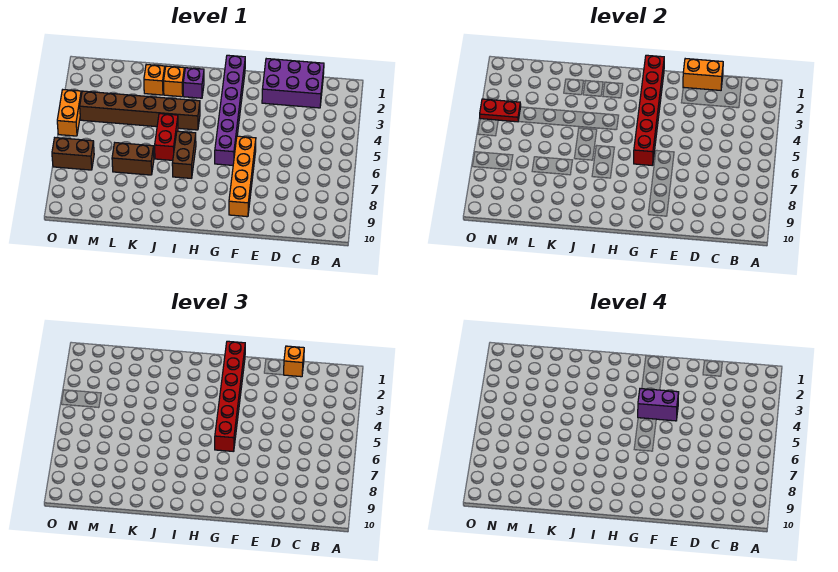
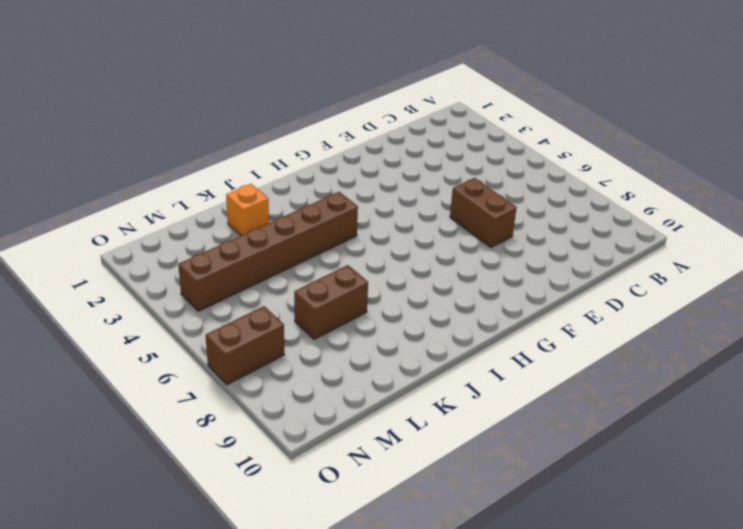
brown 1x2 brick [450,178,517,247] -> brown 1x2 brick moved to [172,131,196,178]
none -> purple 2x3 brick [262,59,324,108]
none -> orange 1x4 brick [229,136,256,217]
none -> purple 1x6 brick [215,55,245,165]

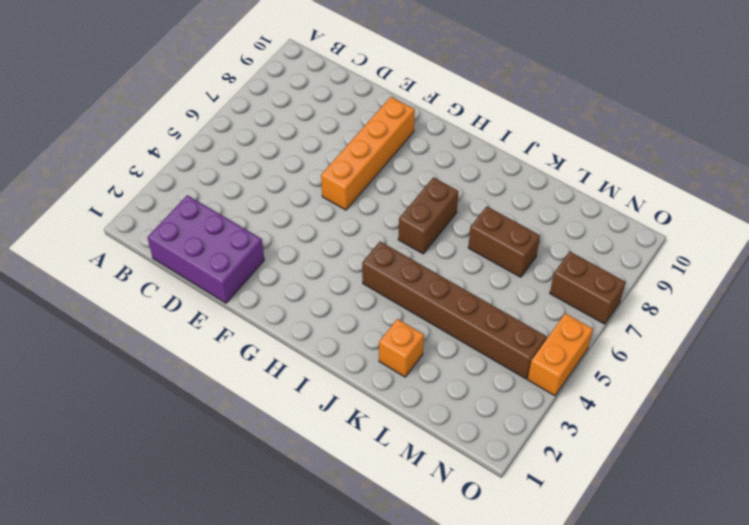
none -> purple 1x6 brick [215,55,245,165]
none -> purple 1x1 brick [183,68,204,98]
none -> orange 1x1 brick [164,66,184,97]

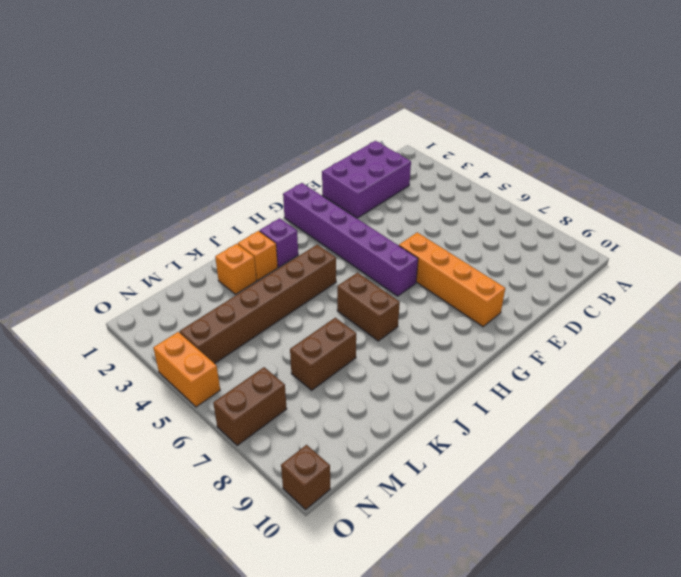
brown 1x1 brick [281,445,330,509] -> none
none -> red 1x2 brick [155,114,178,160]
none -> orange 1x2 brick [683,59,723,90]
none -> red 1x6 brick [634,55,664,166]

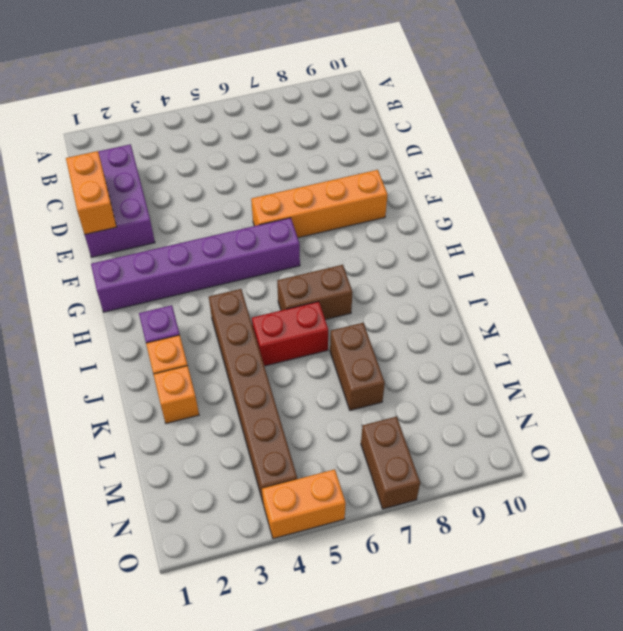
none -> red 1x6 brick [634,55,664,166]
none -> red 1x2 plate [480,99,521,122]
none -> orange 1x1 brick [284,346,304,377]

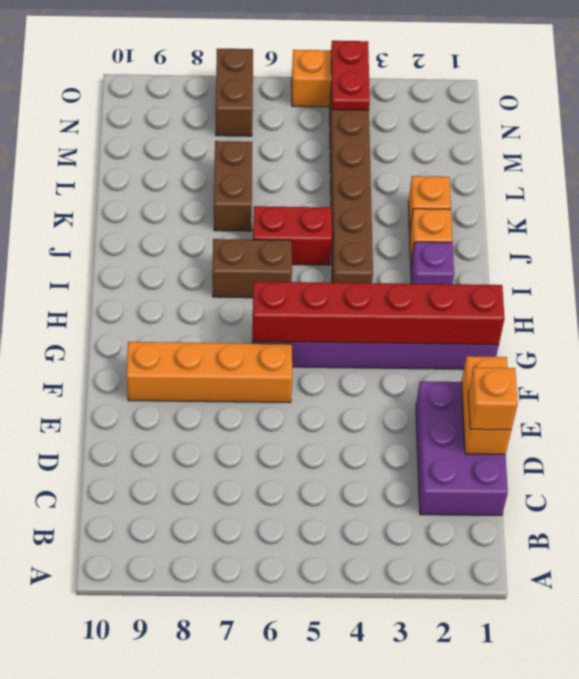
none -> red 1x6 brick [215,341,245,452]
none -> purple 1x2 brick [638,389,679,421]

